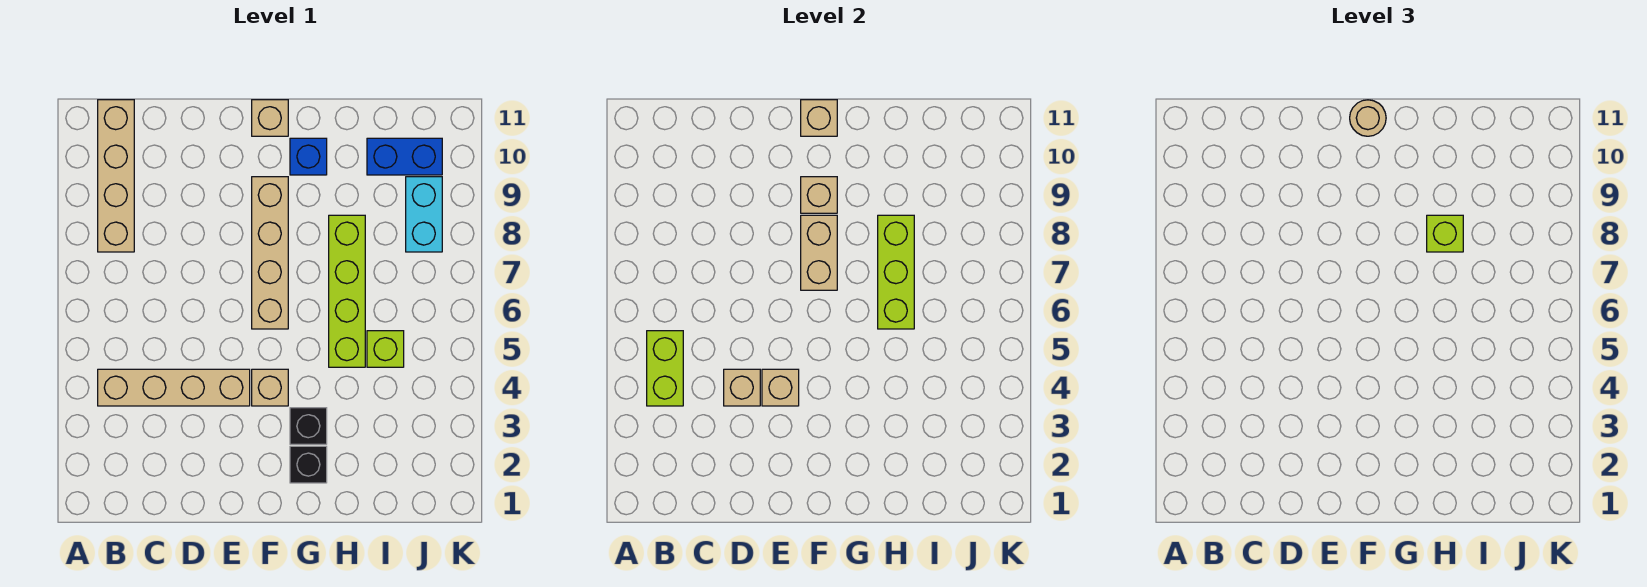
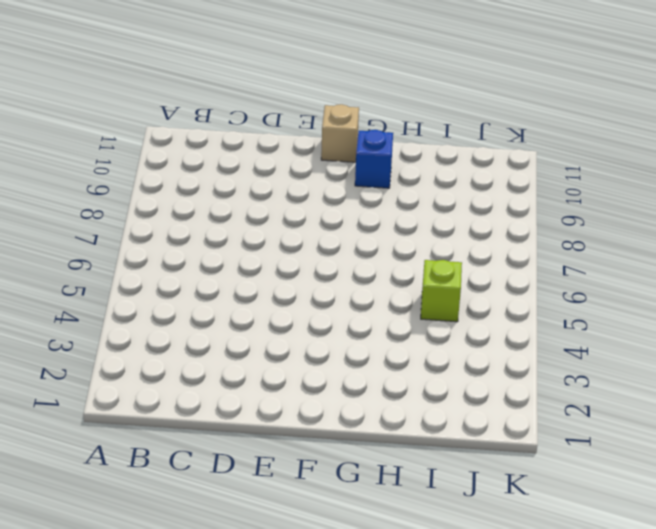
none -> tan 1x4 brick [98,369,250,406]
none -> tan 1x4 brick [98,100,134,252]
none -> tan 1x1 brick [252,369,288,406]

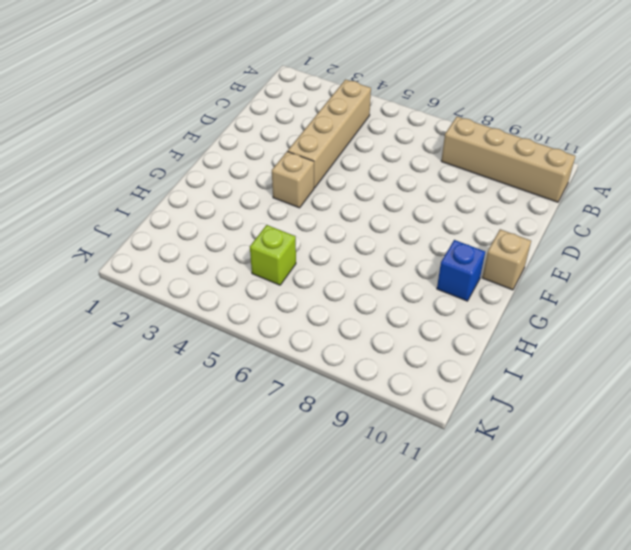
none -> tan 1x4 brick [252,177,288,329]
none -> black 1x1 brick [290,446,327,483]
none -> black 1x1 brick [290,408,327,444]

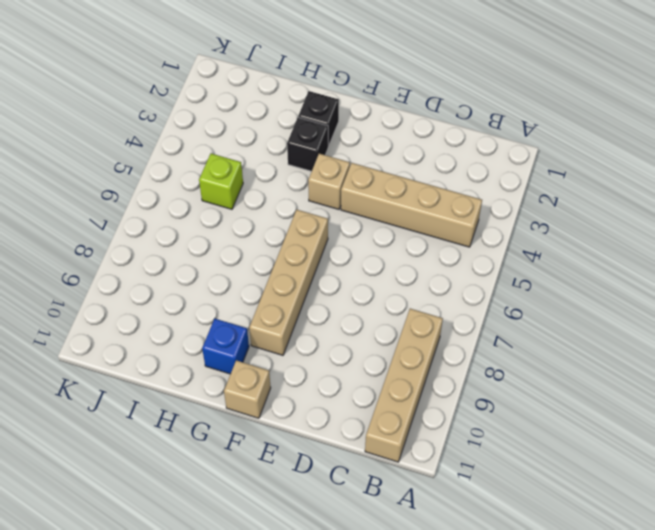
none -> lime 1x4 brick [329,215,365,367]
none -> blue 1x2 brick [367,138,442,175]
none -> cyan 1x2 brick [406,177,442,252]

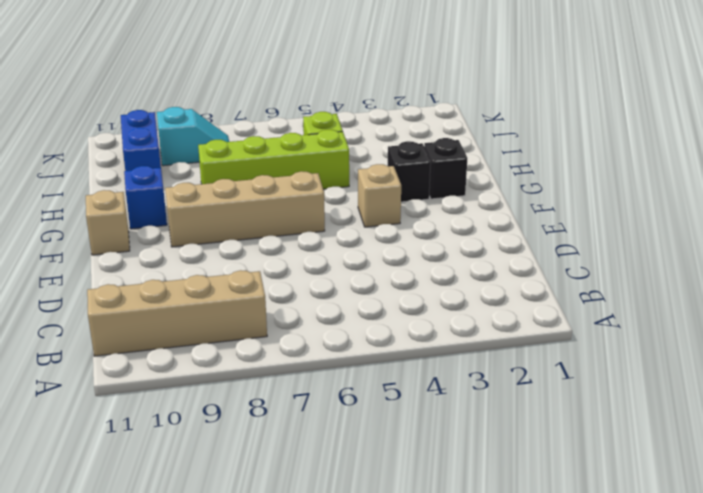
cyan 1x2 slope [157,107,229,166] -> cyan 1x2 brick [406,177,442,252]
none -> tan 1x4 brick [98,369,250,406]
none -> lime 1x2 brick [647,331,683,406]
none -> tan 1x1 brick [724,369,760,406]

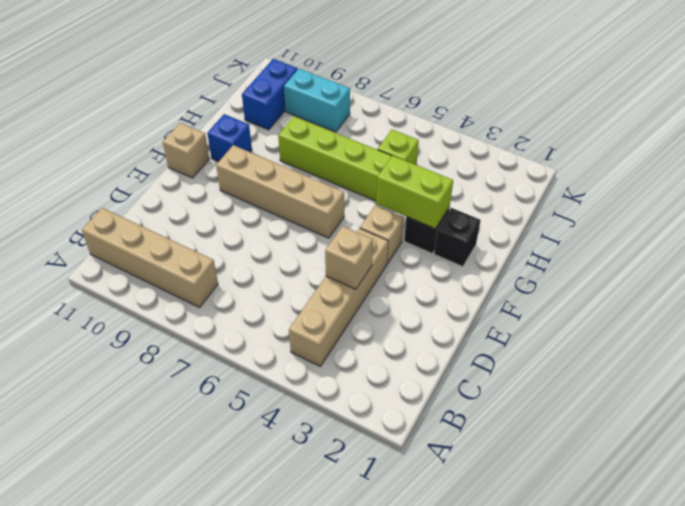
lime 1x2 brick [376,156,453,229] -> lime 1x2 brick moved to [647,331,683,406]
none -> tan 1x1 brick [762,369,799,406]
none -> tan 1x2 brick [801,215,837,290]
none -> tan 1x1 brick [801,177,837,213]

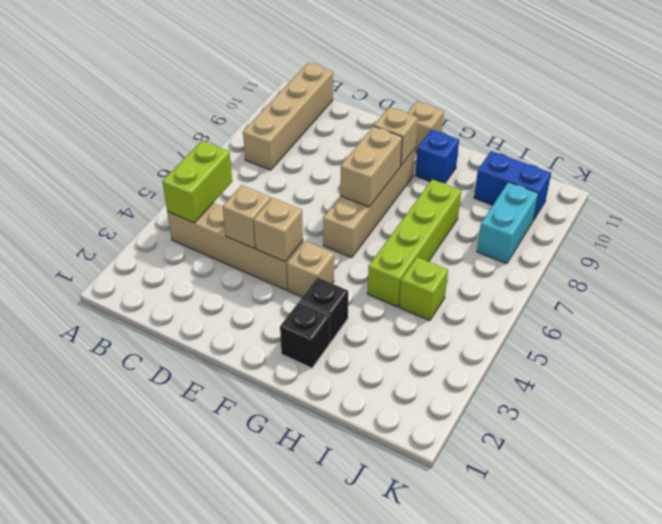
none -> tan 1x1 brick [801,100,837,136]
none -> lime 1x3 brick [878,215,914,329]
none -> tan 1x1 round brick [1350,100,1386,136]

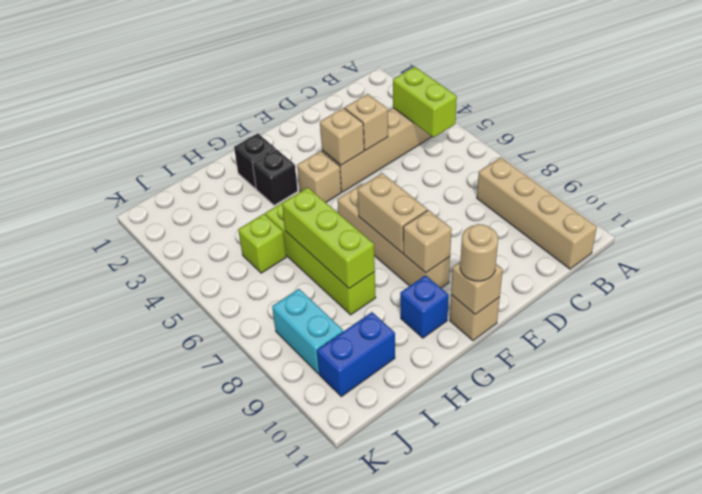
none -> lime 1x1 brick [1427,215,1463,252]

